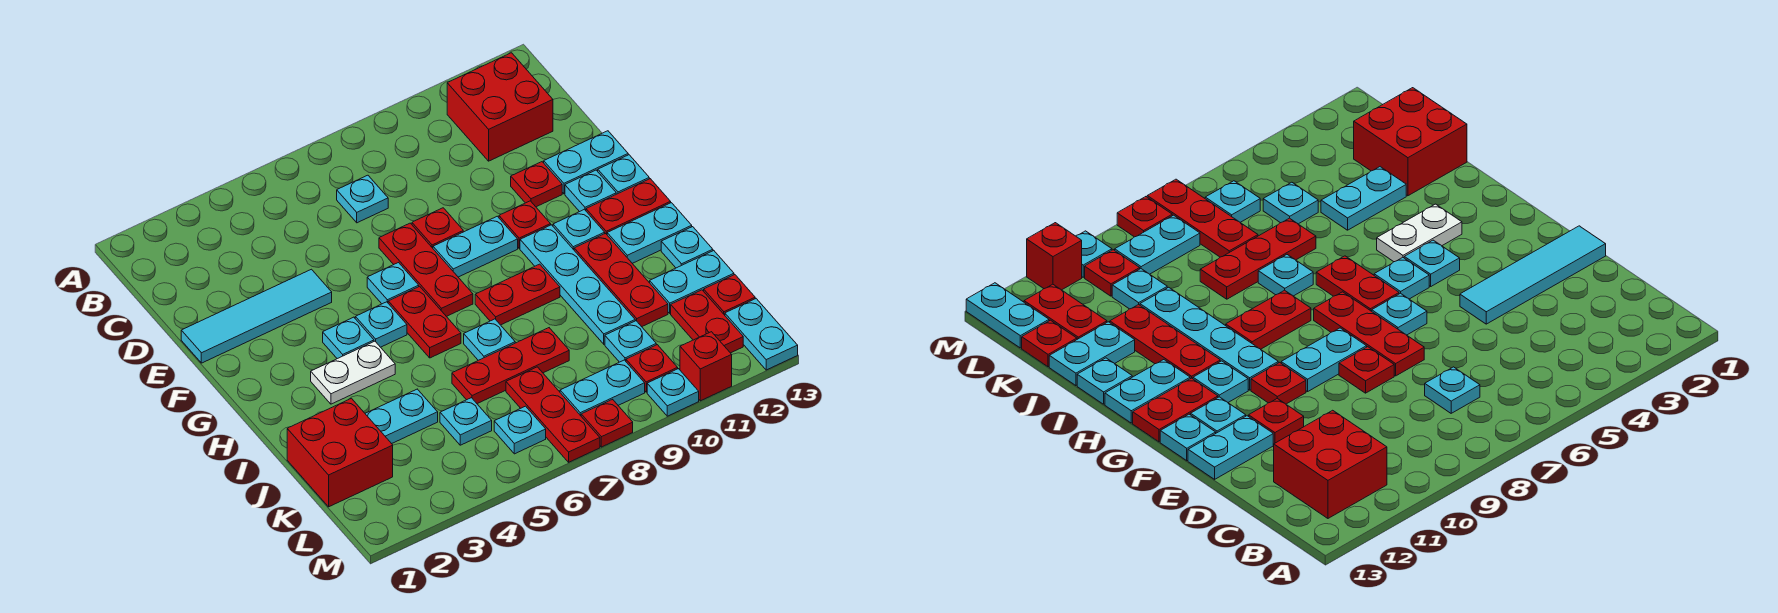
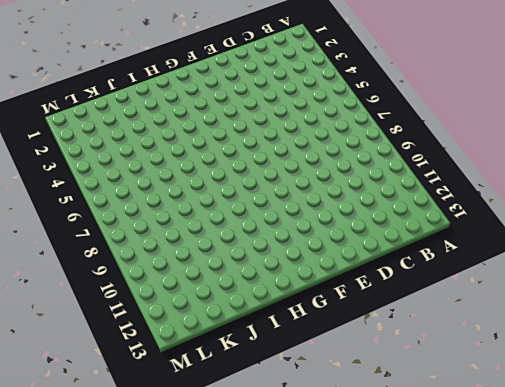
none -> red 2x2 brick [447,53,553,161]
none -> cyan 1x1 plate [337,175,388,223]
none -> cyan 1x4 tile [181,269,332,363]
none -> red 1x3 plate [379,223,473,317]

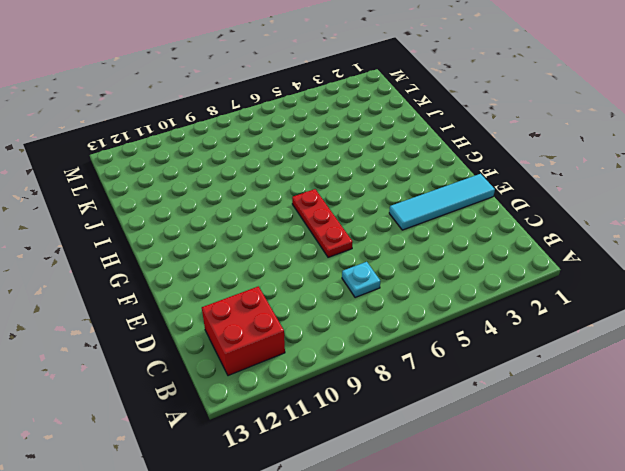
none -> red 1x1 plate [412,208,463,248]
none -> red 1x1 plate [511,162,562,207]
none -> cyan 1x2 plate [544,131,628,194]
none -> cyan 1x1 plate [367,263,419,304]

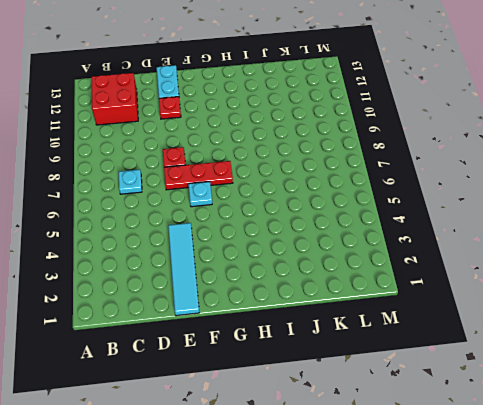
none -> cyan 1x2 plate [433,216,518,277]
none -> red 1x1 plate [499,201,551,249]
none -> cyan 1x1 plate [565,170,616,212]
none -> cyan 1x1 plate [598,155,649,194]

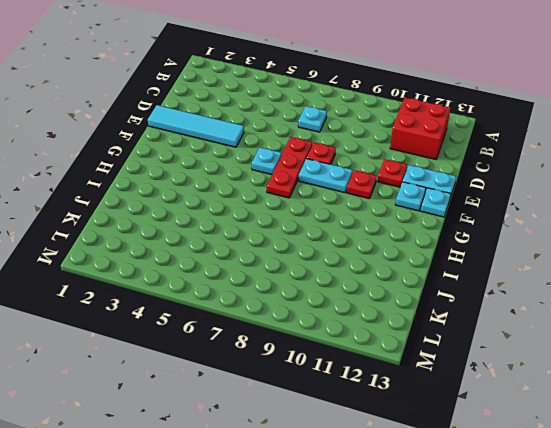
none -> cyan 1x1 plate [323,317,374,359]
none -> cyan 1x1 plate [355,302,407,347]
none -> red 1x2 plate [388,286,461,358]
none -> cyan 1x4 plate [520,225,635,344]

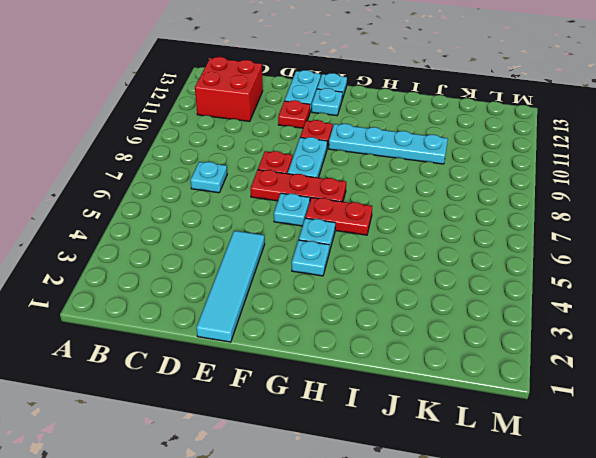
none -> cyan 1x1 plate [553,209,605,250]
none -> red 1x2 plate [586,179,671,234]
none -> white 1x2 plate [311,341,395,404]
none -> red 1x2 plate [475,264,560,325]

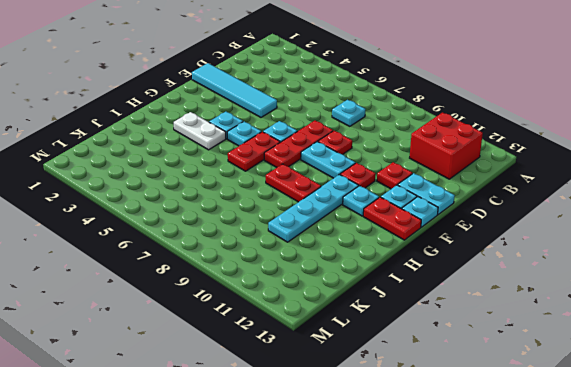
none -> red 1x3 plate [574,234,668,327]
none -> cyan 1x2 plate [607,203,692,263]
none -> cyan 1x1 plate [464,319,515,360]
none -> cyan 1x1 plate [661,227,713,268]

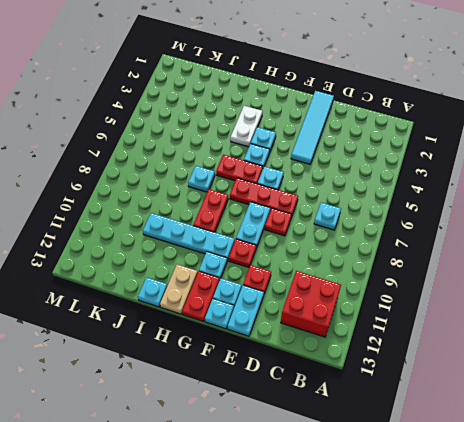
tan 1x2 plate [160,265,198,314] -> cyan 1x2 plate [607,203,692,263]
none -> red 1x3 plate [574,234,668,327]
none -> red 2x2 brick [287,398,393,507]
none -> cyan 1x2 plate [365,389,438,444]
none -> red 1x3 plate [452,328,569,404]

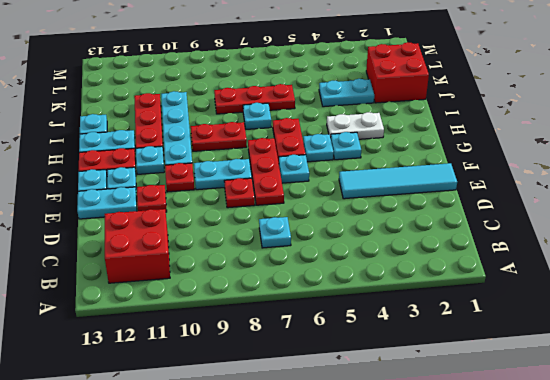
none -> cyan 1x2 plate [650,251,734,313]
none -> cyan 1x1 plate [440,398,492,445]
none -> red 1x3 plate [506,367,600,462]
none -> cyan 1x1 plate [605,321,656,362]

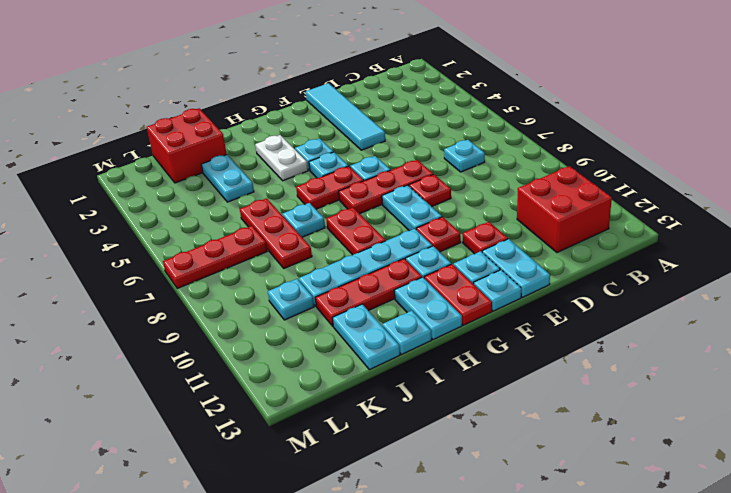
none -> cyan 1x1 plate [440,398,492,445]
none -> red 1x2 plate [671,290,743,353]
none -> red 1x1 plate [704,275,755,315]
none -> cyan 1x1 plate [494,406,546,454]

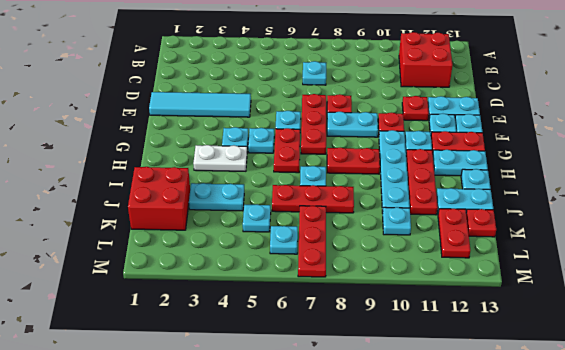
none -> cyan 1x2 plate [560,360,645,416]
none -> red 1x1 plate [626,345,678,392]
none -> cyan 1x2 plate [725,299,798,370]
none -> red 1x1 plate [581,399,633,447]

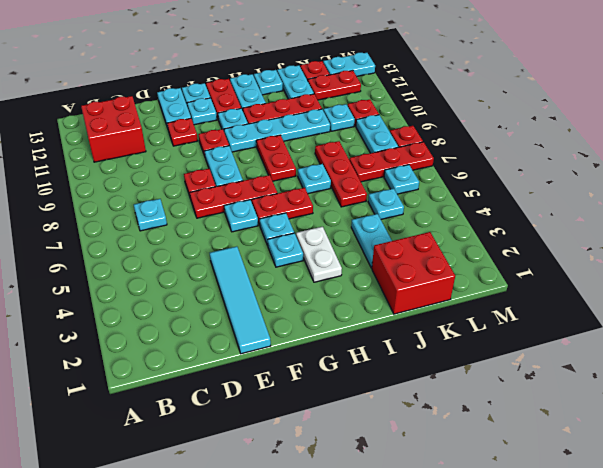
none -> cyan 1x1 plate [647,369,699,416]
none -> red 1x1 brick [680,332,732,401]

